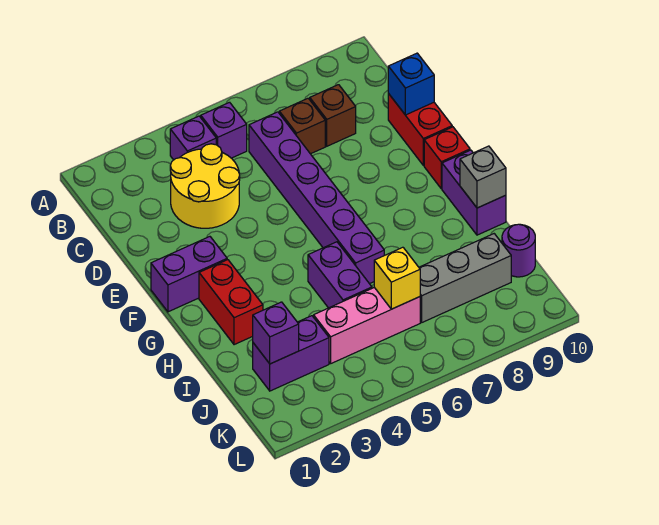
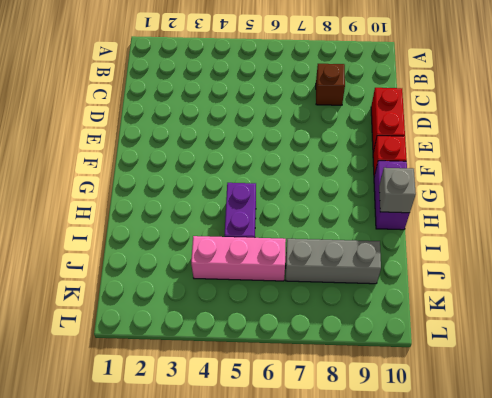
none -> purple 1x1 brick [170,116,216,160]
none -> purple 1x1 brick [201,102,247,158]
none -> yellow 2x2 round brick [170,144,240,228]

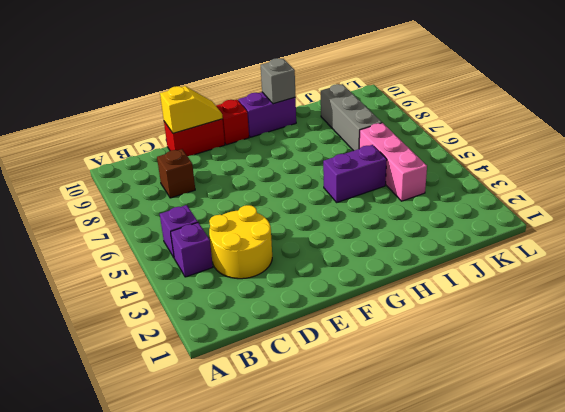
yellow 1x2 slope [160,86,223,133] -> blue 1x1 brick [388,53,434,115]
none -> purple 1x6 brick [249,112,384,284]
none -> brown 1x1 brick [279,98,325,154]
none -> purple 1x2 brick [151,237,227,312]

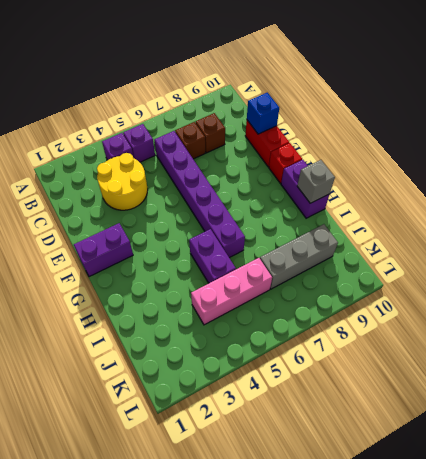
none -> red 1x2 brick [199,260,263,345]
none -> purple 1x2 brick [253,316,329,391]
none -> purple 1x1 round brick [502,224,535,277]

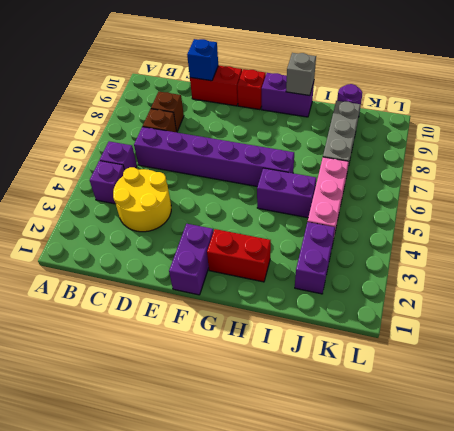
none -> purple 1x1 brick [253,302,299,364]
none -> yellow 1x1 brick [374,247,420,309]

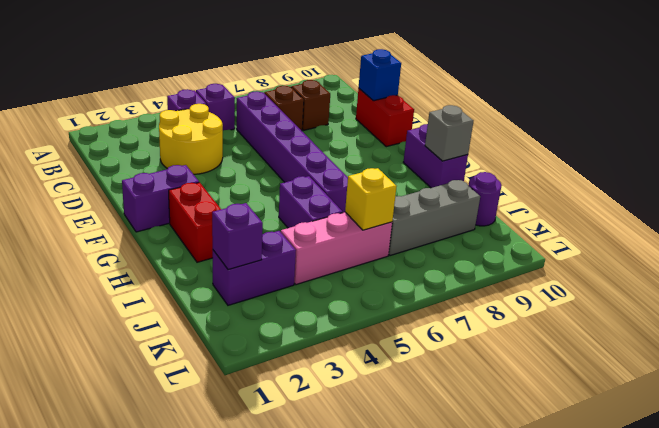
none -> red 1x1 brick [424,127,470,189]

